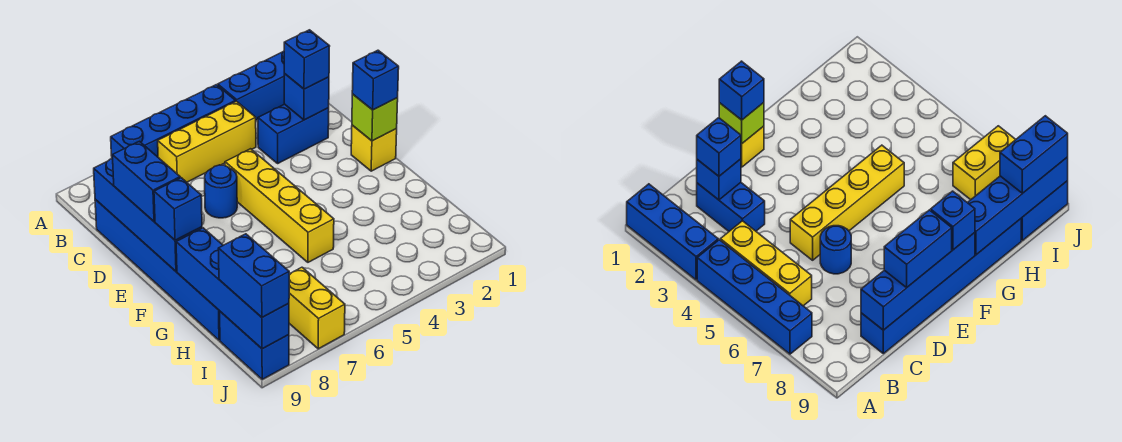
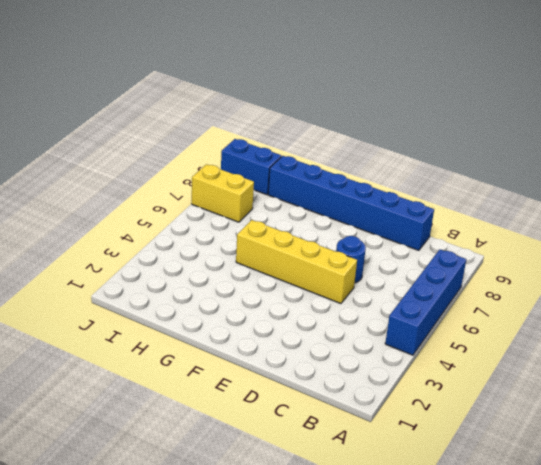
none -> blue 1x3 brick [218,51,284,120]
none -> yellow 1x3 brick [158,101,256,182]
none -> blue 1x2 brick [258,104,329,163]

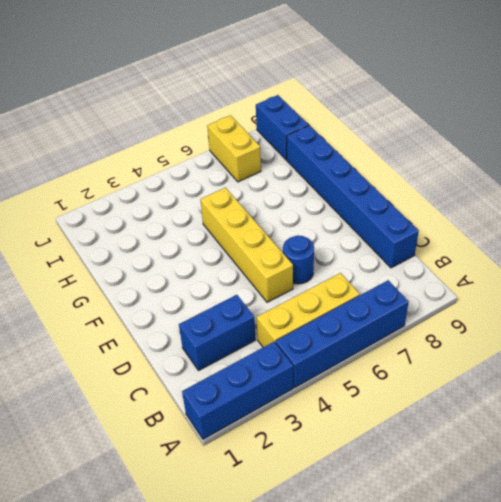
none -> yellow 1x1 brick [351,125,397,171]
none -> blue 1x1 brick [284,74,329,120]
none -> blue 1x4 brick [94,159,202,271]

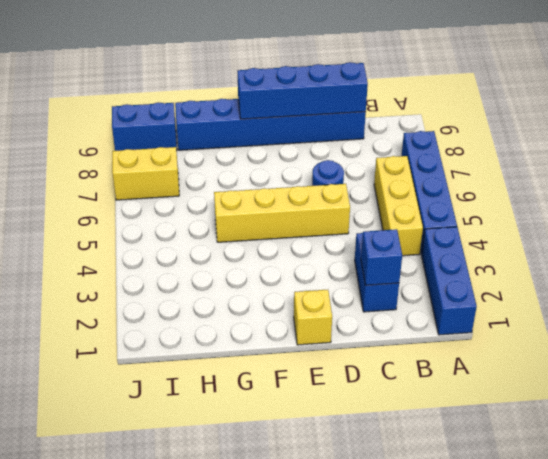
none -> lime 1x1 brick [352,94,398,141]
none -> blue 1x4 brick [176,228,289,349]
none -> blue 1x1 brick [284,30,330,89]

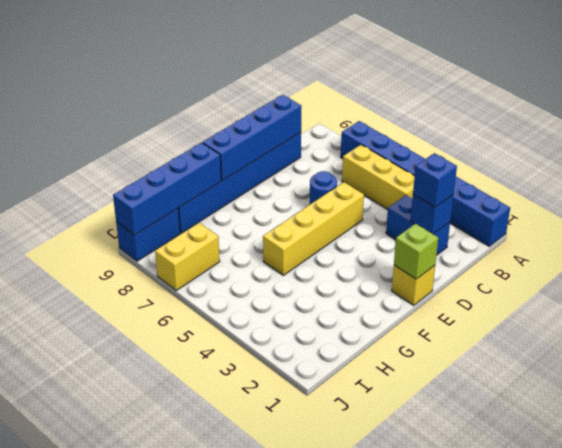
none -> blue 1x2 brick [112,141,180,222]
none -> blue 1x1 brick [352,50,399,110]
none -> blue 1x1 brick [154,178,202,240]

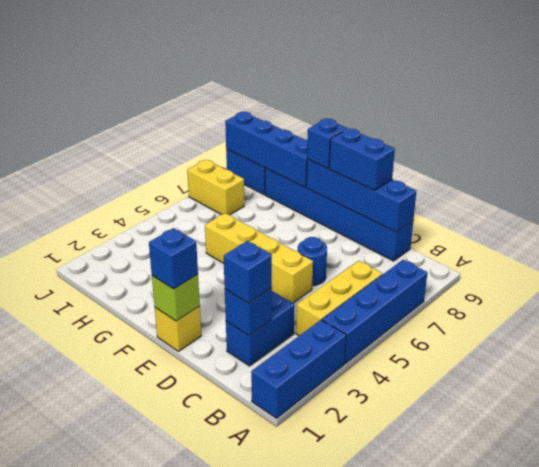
none -> blue 1x2 brick [218,234,289,317]

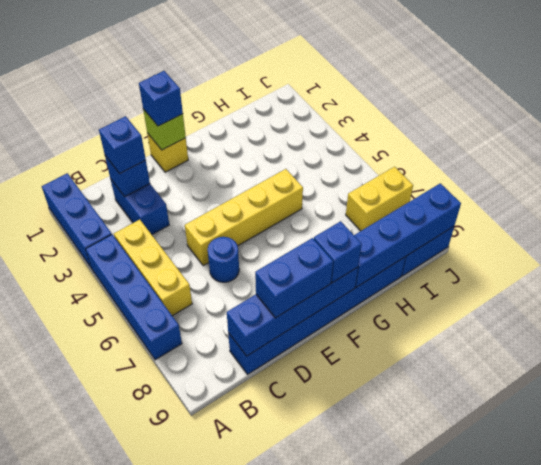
none -> blue 1x2 brick [218,234,289,317]

